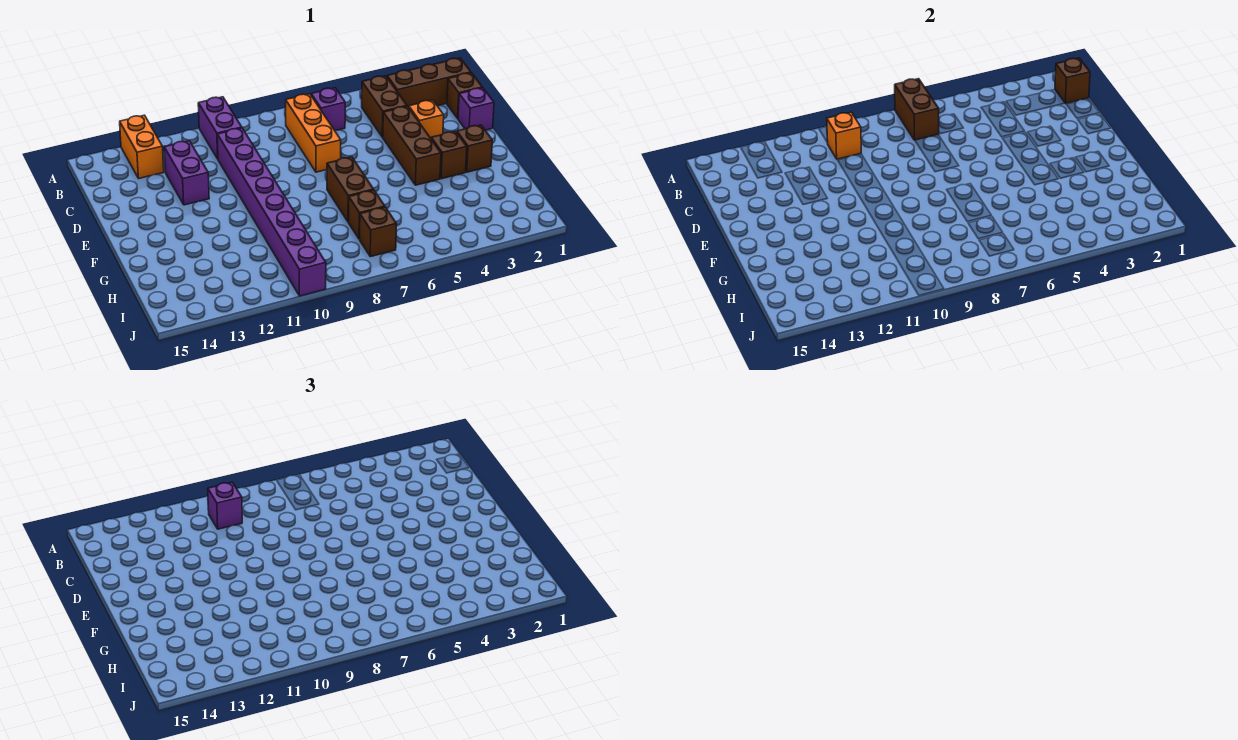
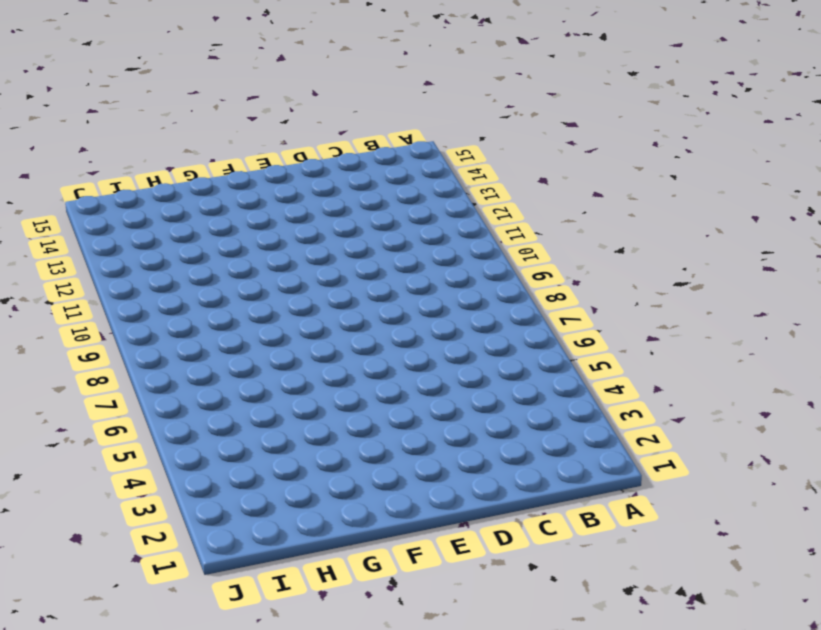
none -> purple 1x2 brick [198,97,242,159]
none -> orange 1x2 brick [120,115,164,179]
none -> brown 1x3 brick [387,58,471,107]

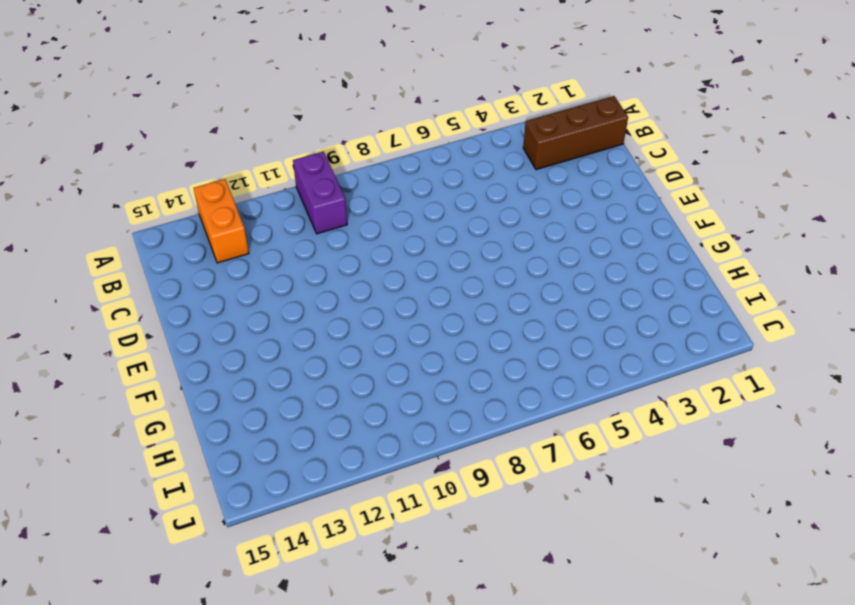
none -> brown 1x2 brick [362,76,407,137]
none -> purple 1x1 brick [311,88,345,130]
none -> orange 1x3 brick [286,94,341,172]

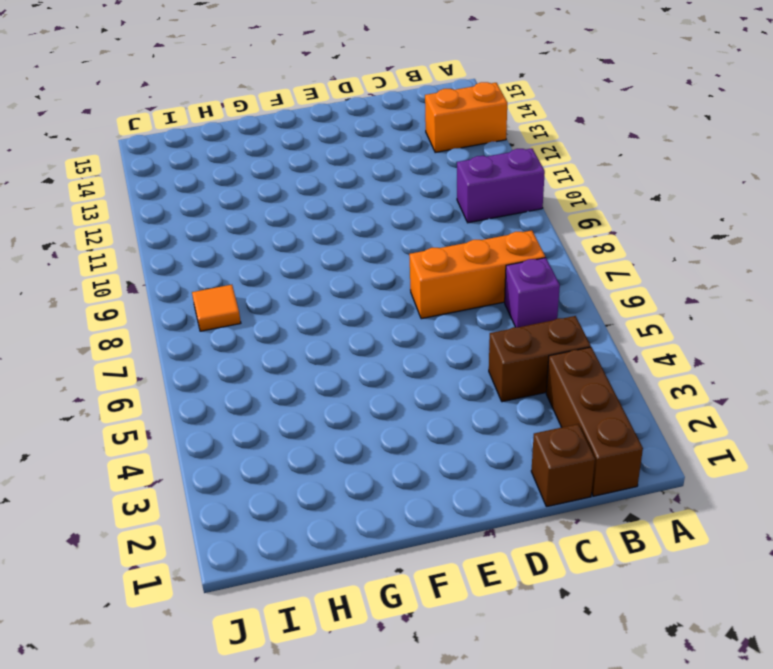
orange 1x1 tile [192,285,241,331] -> none
none -> purple 1x8 brick [217,128,326,296]
none -> purple 1x2 brick [164,141,209,205]
none -> purple 1x1 brick [458,88,494,130]

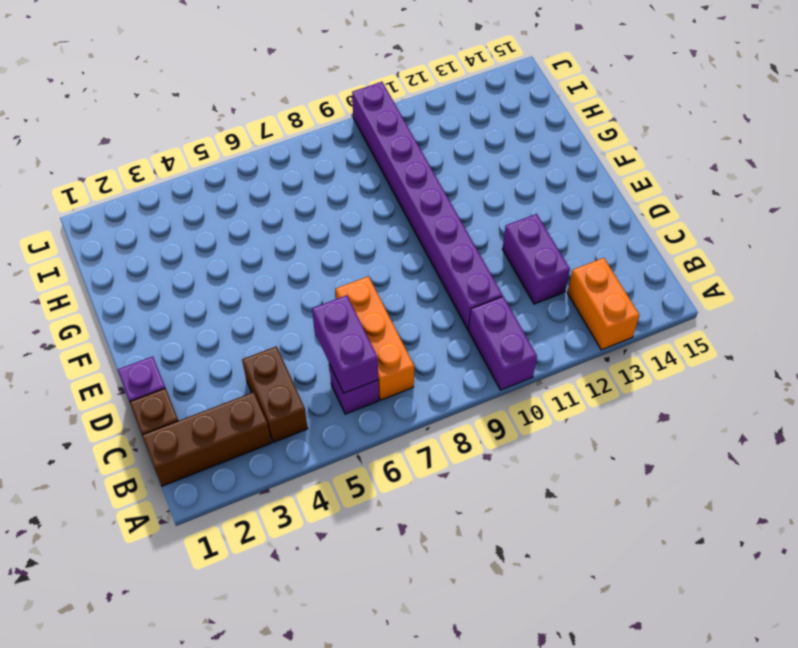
purple 1x2 brick [312,295,378,393] -> none
none -> orange 1x1 brick [409,100,444,138]
none -> brown 1x3 brick [383,106,441,185]
none -> brown 1x1 brick [457,125,492,172]

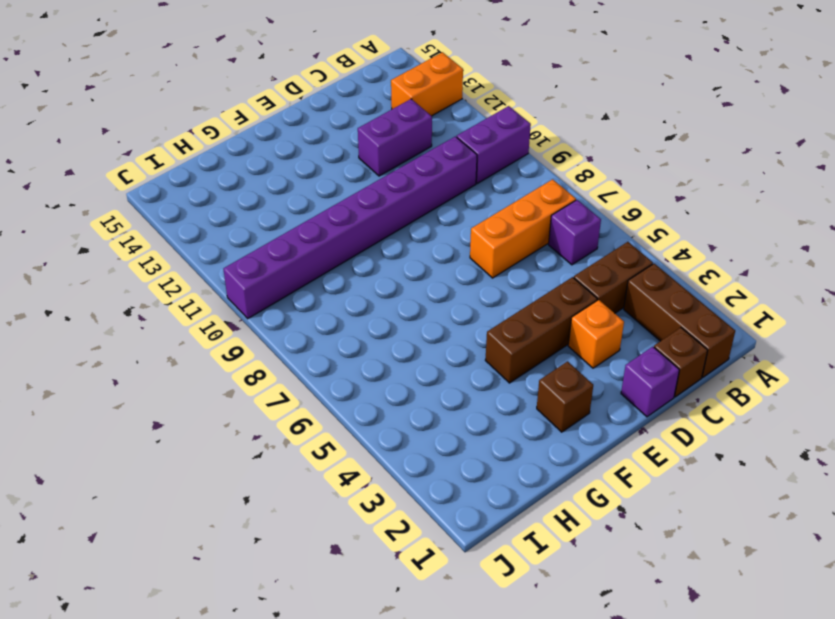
none -> brown 1x1 brick [431,131,467,179]
none -> brown 1x2 brick [327,157,374,221]
none -> brown 1x1 brick [348,190,385,239]

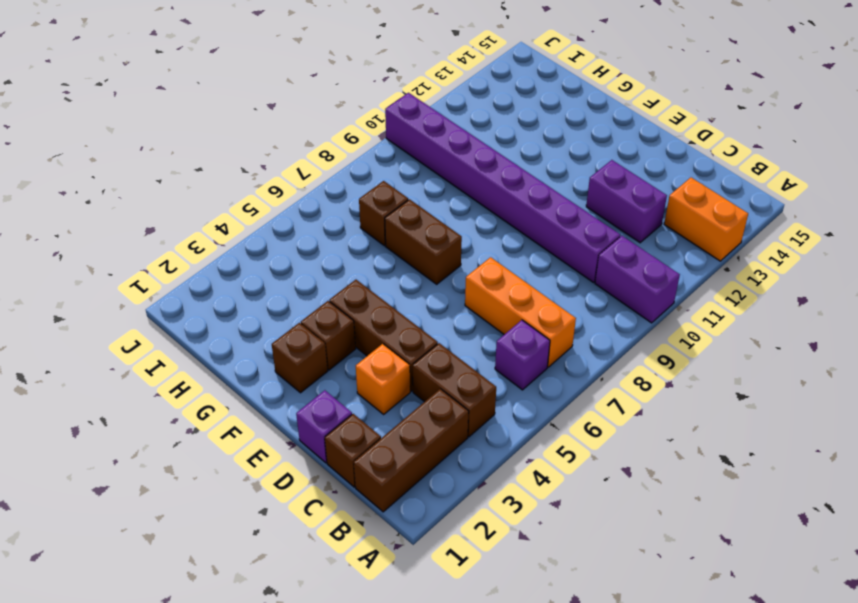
none -> brown 1x1 brick [360,207,397,257]
none -> brown 1x2 brick [895,79,939,140]
none -> brown 1x1 brick [1055,58,1090,104]

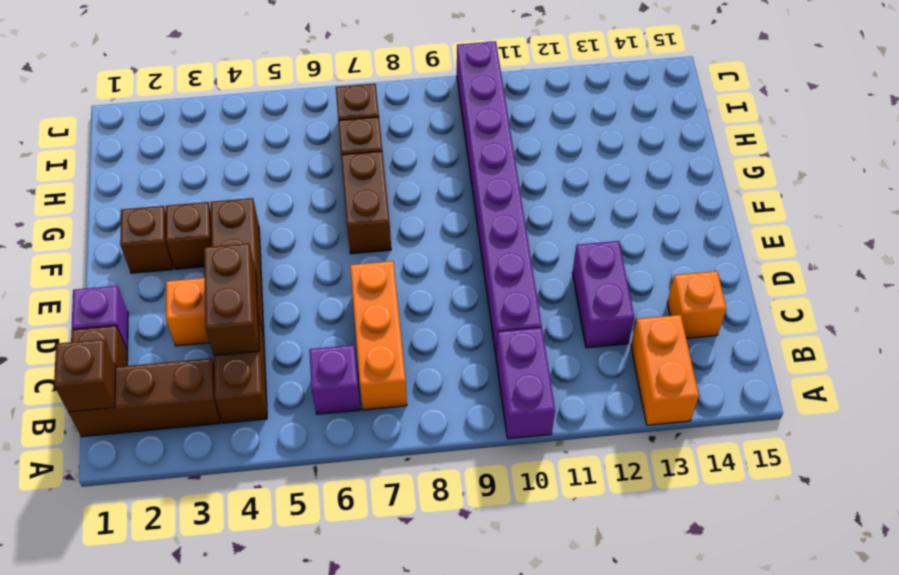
brown 1x2 brick [204,243,259,356] -> brown 1x2 brick moved to [895,79,939,140]
orange 1x1 brick [667,271,726,338] -> orange 1x1 brick moved to [827,112,861,159]
none -> purple 1x1 brick [208,482,242,529]

